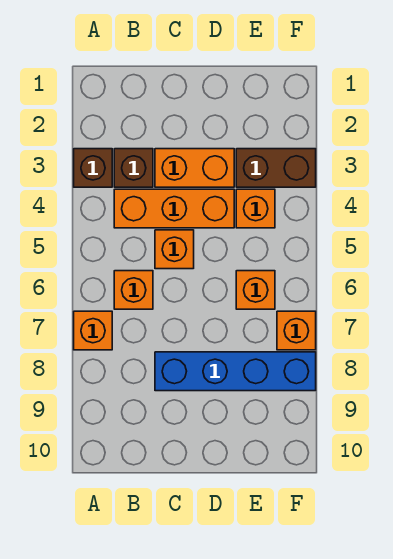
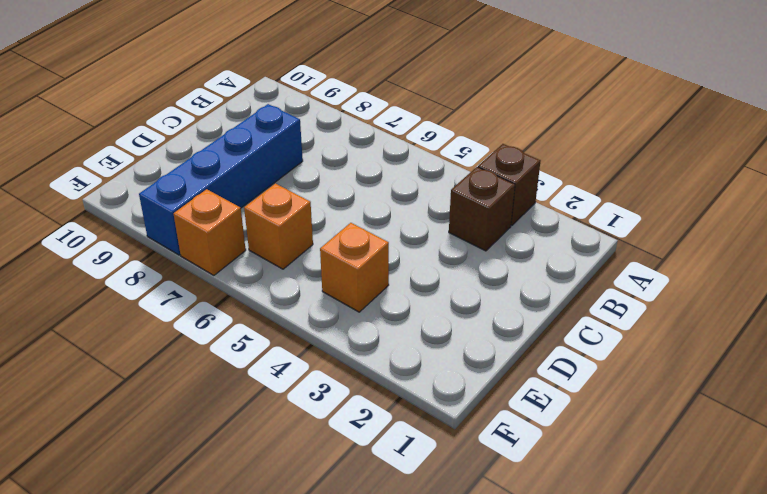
none -> orange 1x1 brick [74,311,112,350]
none -> orange 1x3 brick [114,189,234,228]
none -> orange 1x1 brick [114,271,153,309]

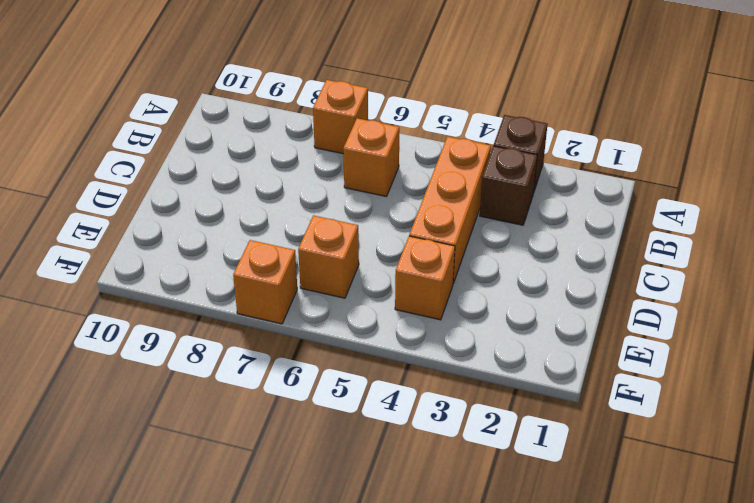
none -> orange 1x2 brick [155,149,234,187]
none -> orange 1x1 brick [155,230,194,269]
none -> blue 1x4 brick [155,352,316,391]

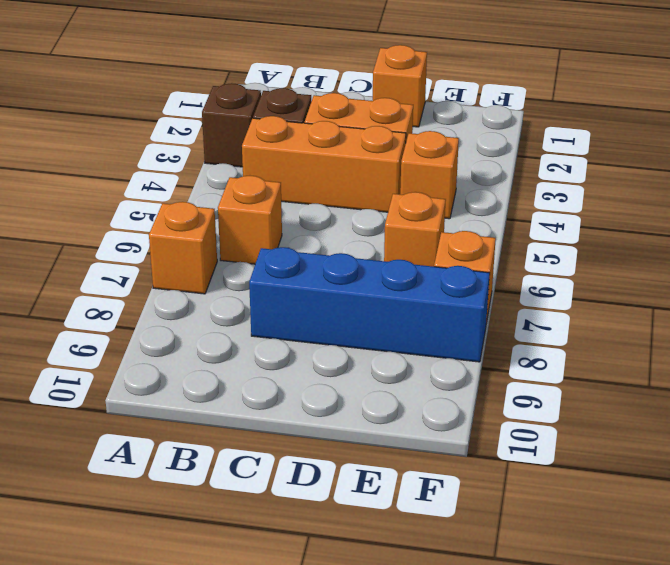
orange 1x1 brick [373,45,427,127] -> orange 1x1 brick moved to [155,230,194,269]
none -> brown 1x2 brick [236,149,316,187]

